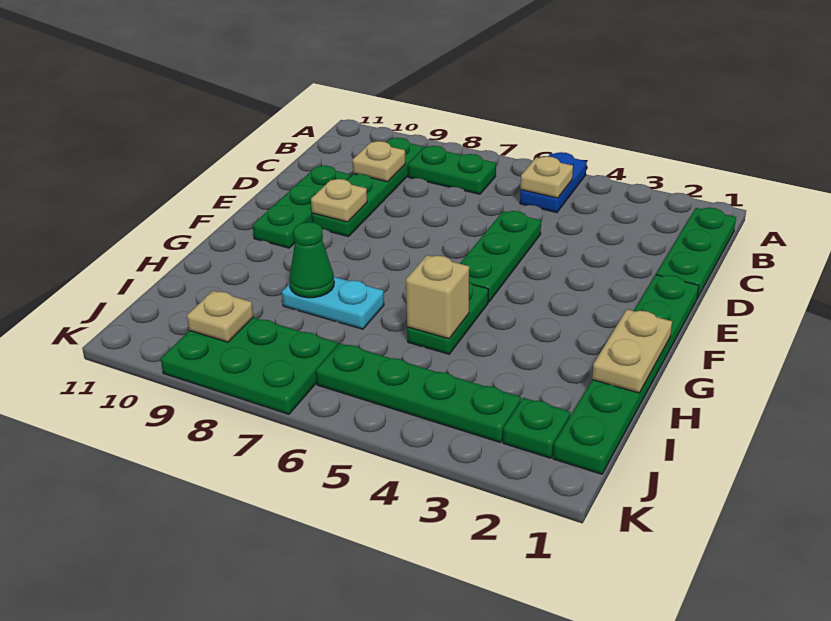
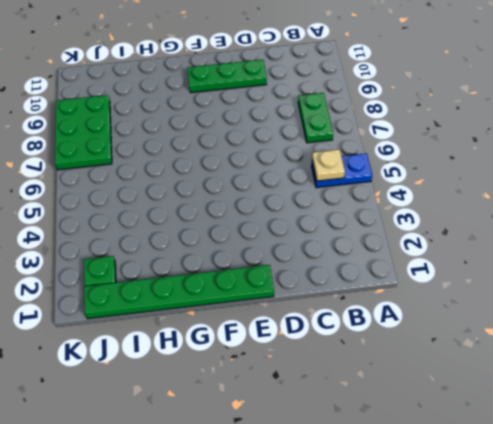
none -> green 1x3 plate [656,208,736,298]
none -> green 1x4 plate [312,138,423,237]
none -> green 1x3 plate [460,211,541,302]

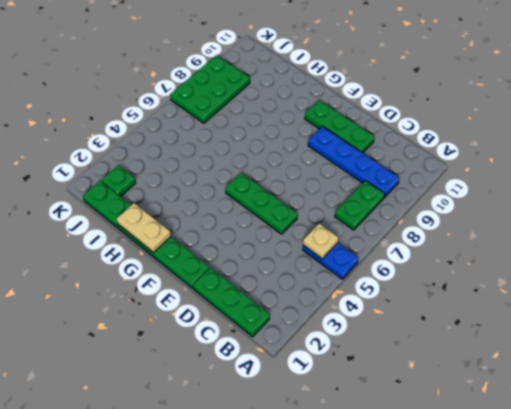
blue 1x4 plate [308,127,400,198] -> green 1x4 plate [312,138,423,237]
none -> green 1x2 plate [407,282,488,354]
none -> cyan 1x2 plate [282,277,384,329]
none -> green 1x4 plate [316,343,521,443]

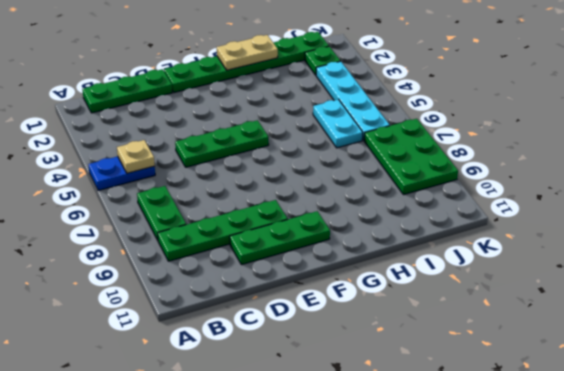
cyan 1x2 plate [313,99,363,148] -> cyan 1x2 plate moved to [282,277,384,329]
cyan 1x4 plate [316,61,390,140] -> green 1x4 plate [316,343,521,443]
none -> green 1x2 plate [407,282,488,354]
none -> tan 1x1 plate [352,141,405,182]
none -> tan 1x1 plate [311,179,367,222]

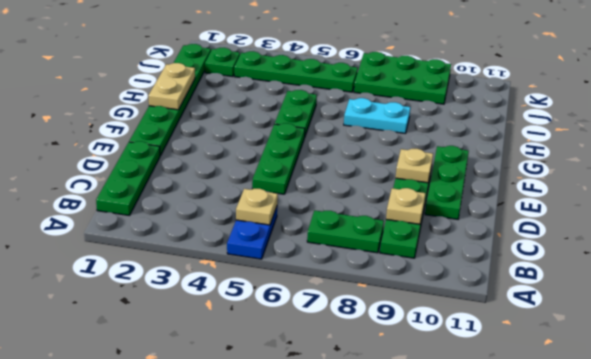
none -> tan 1x1 brick [406,255,469,339]
none -> green 1x1 cone [289,222,334,298]
none -> tan 1x1 plate [187,291,253,342]

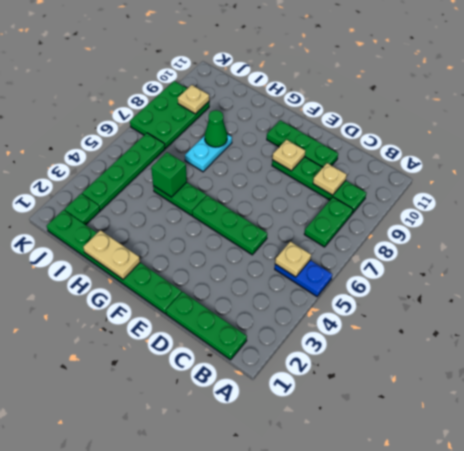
green 1x1 brick [151,152,187,197] -> tan 1x1 brick [406,255,469,339]

